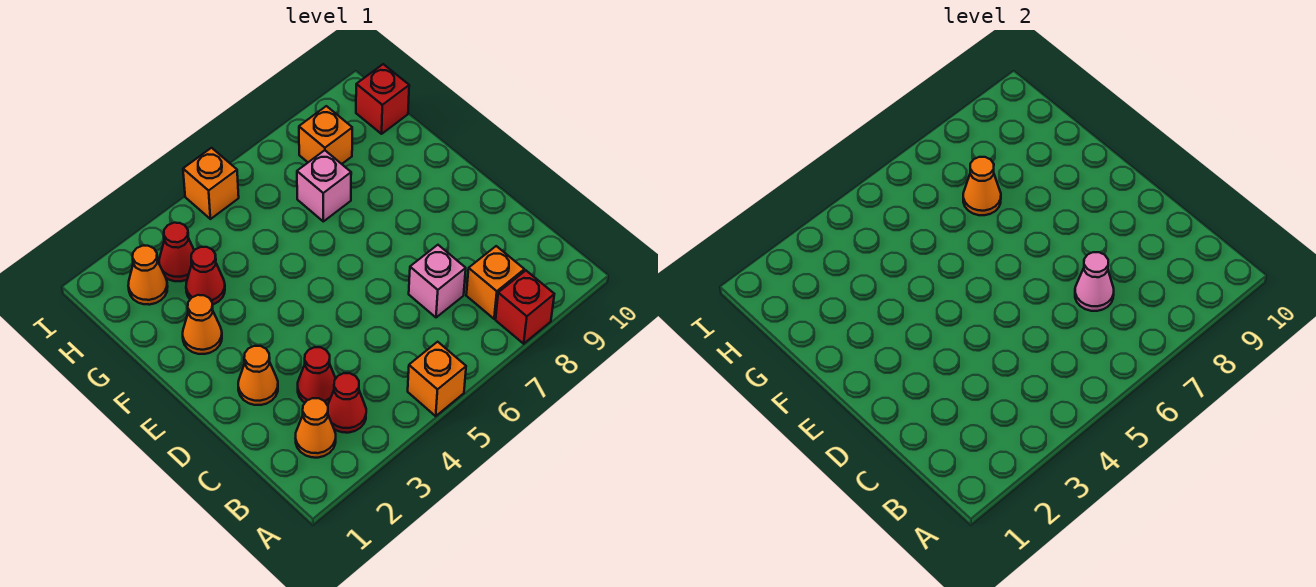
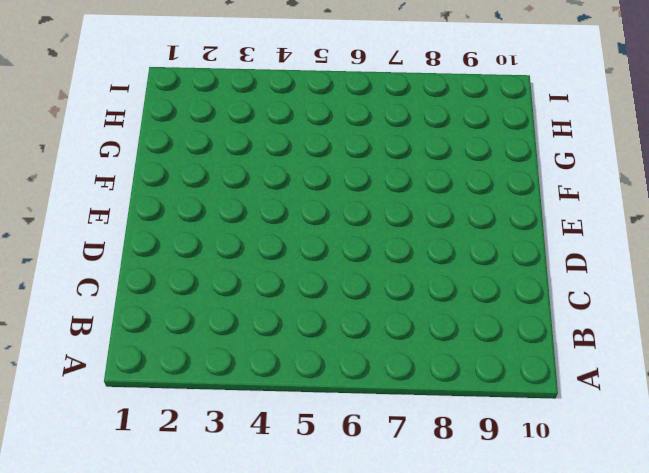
none -> orange 1x1 brick [408,342,466,416]
none -> red 1x1 brick [496,271,554,344]
none -> orange 1x1 cone [295,398,336,458]

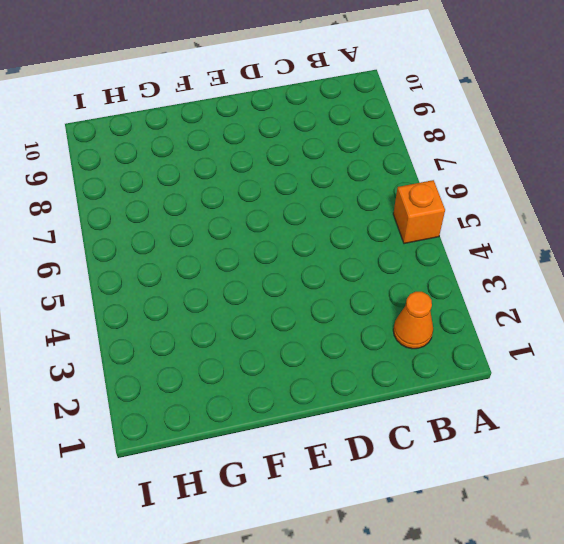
none -> red 1x1 brick [496,271,554,344]
none -> red 1x1 cone [328,373,366,433]
none -> orange 1x1 brick [466,246,524,319]

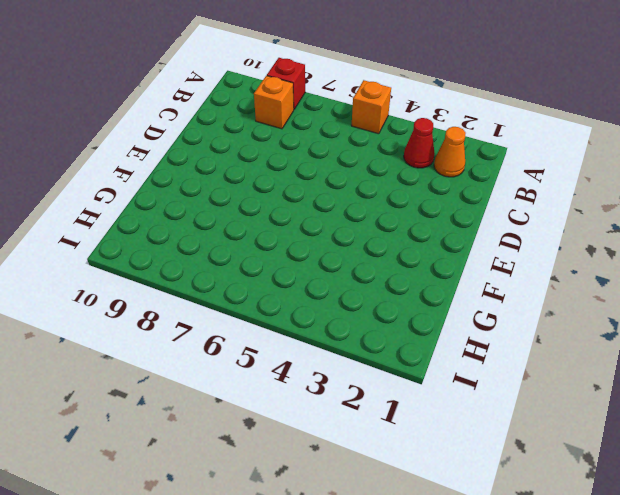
none -> red 1x1 cone [298,347,336,404]
none -> pink 1x1 brick [409,245,466,317]
none -> orange 1x1 cone [238,346,278,405]

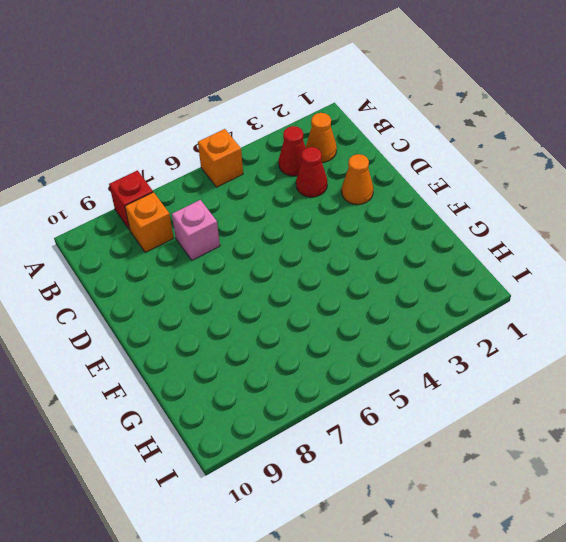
none -> orange 1x1 cone [183,295,222,354]
none -> red 1x1 cone [186,247,225,305]
none -> pink 1x1 brick [297,150,351,221]

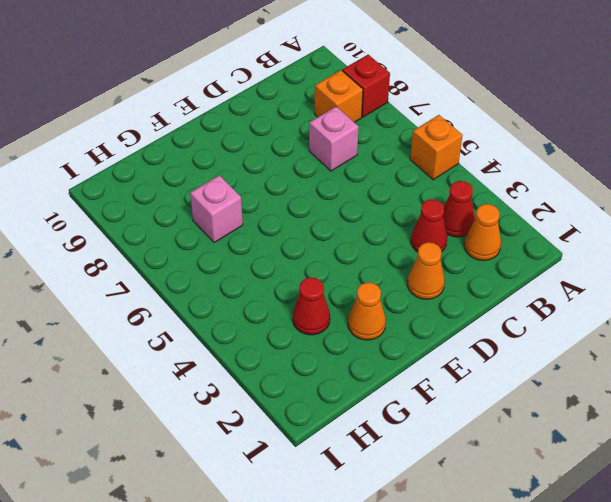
none -> orange 1x1 cone [128,246,168,305]
none -> red 1x1 cone [159,223,194,281]
none -> orange 1x1 brick [299,106,352,164]

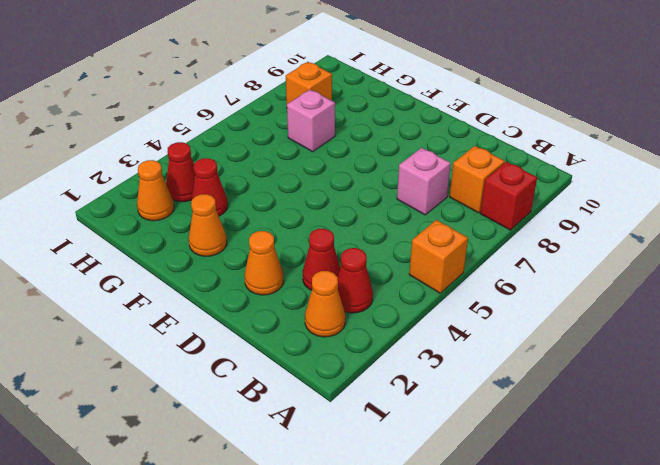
none -> red 1x1 brick [356,64,409,134]
none -> orange 1x1 brick [183,148,239,219]
none -> pink 1x1 cone [1075,252,1114,311]

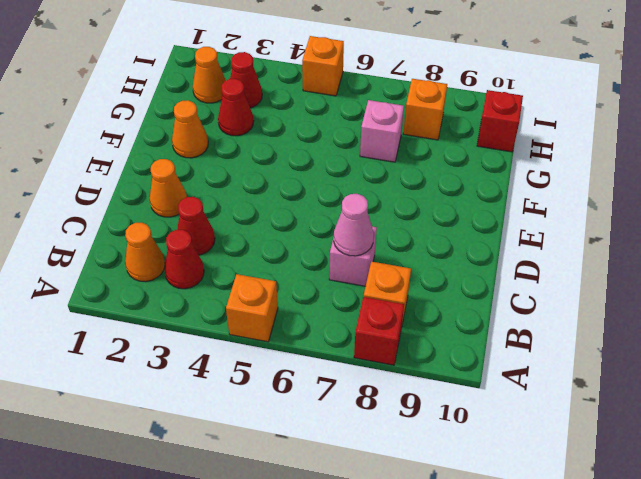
none -> orange 1x1 cone [963,157,1001,215]

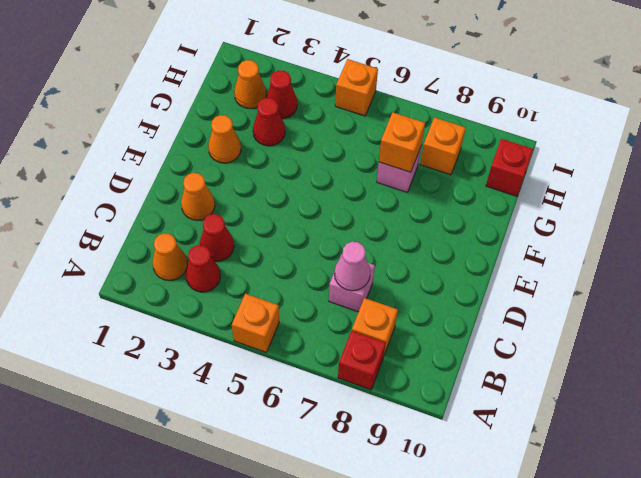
orange 1x1 brick [379,112,425,172] -> orange 1x1 cone [963,157,1001,215]

